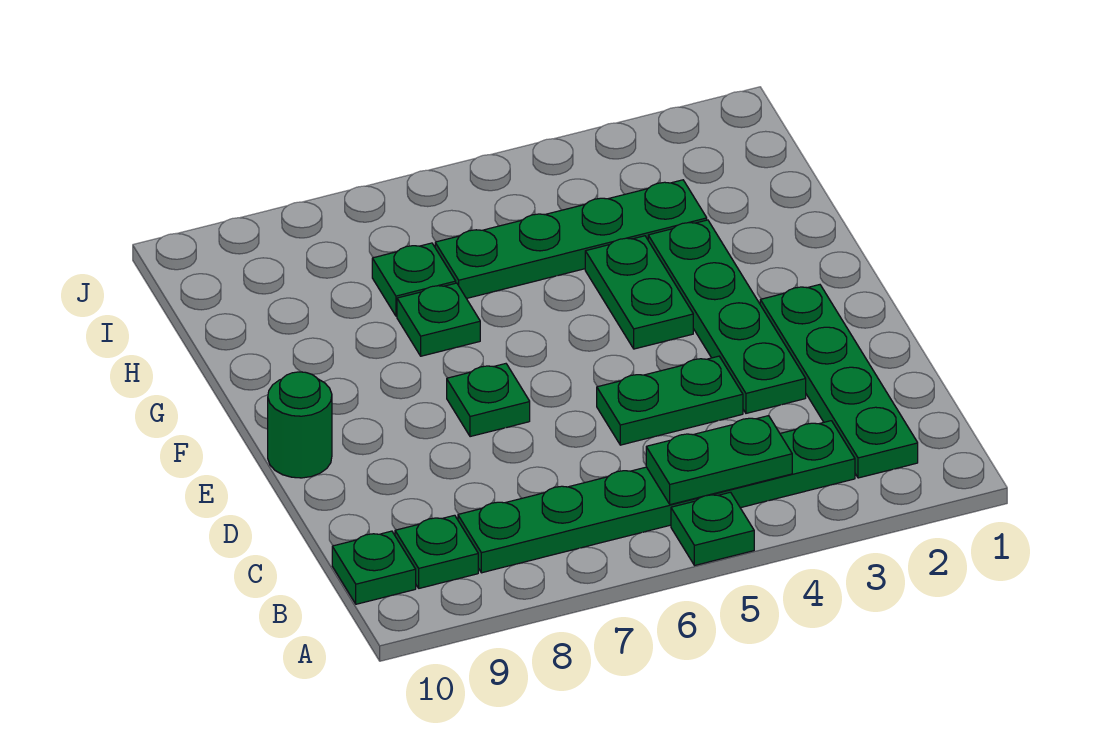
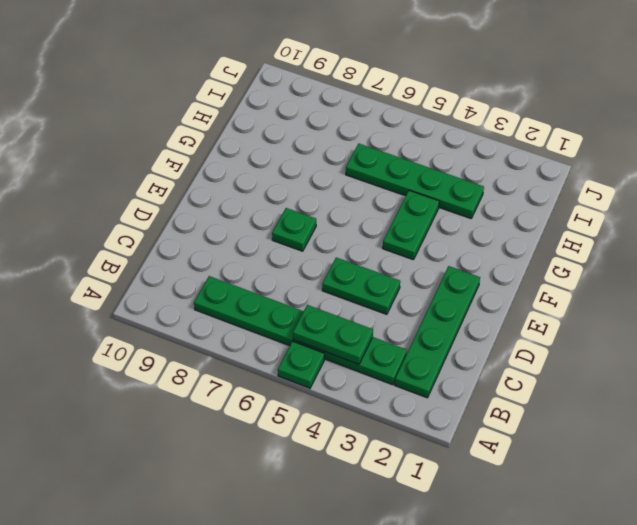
none -> green 1x1 plate [395,515,478,588]
none -> green 1x1 plate [332,531,416,604]
none -> green 1x4 plate [648,220,806,413]

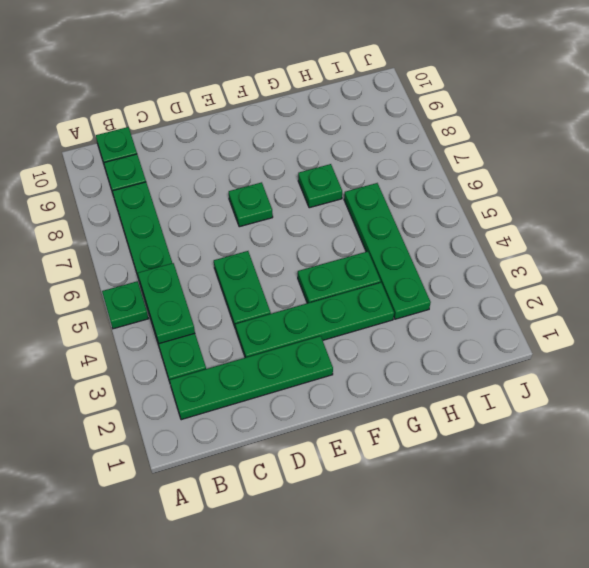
none -> green 1x1 round brick [268,372,332,478]
none -> green 1x1 plate [372,243,456,316]

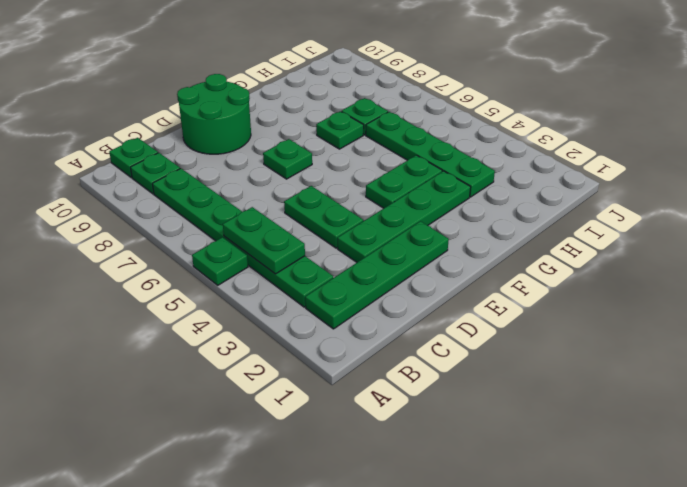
green 2x2 round brick [177,74,251,154] -> green 1x1 round brick [268,372,332,478]

